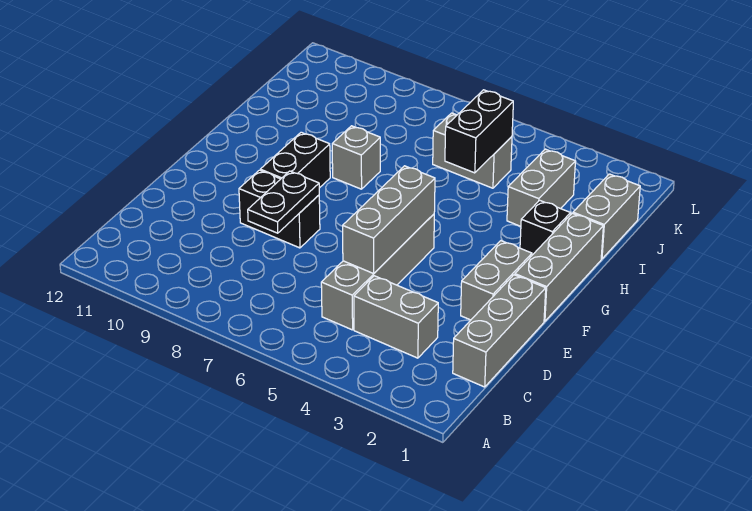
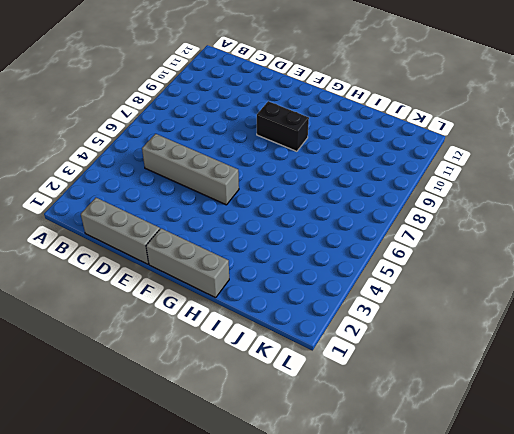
none -> grey 1x2 brick [354,276,438,358]
none -> grey 1x2 brick [461,241,532,320]
none -> black 1x2 brick [239,170,320,248]

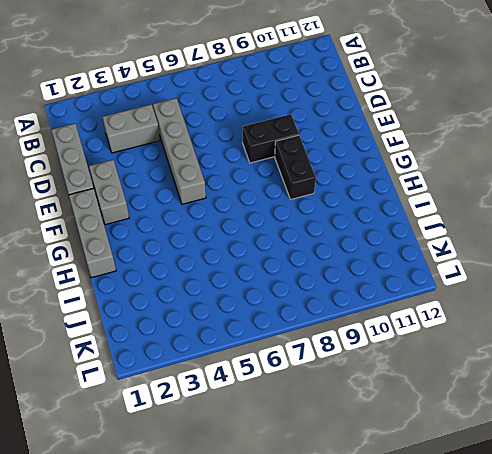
none -> black 1x1 brick [520,200,570,255]
none -> grey 1x1 brick [332,126,380,189]
none -> grey 1x2 brick [573,174,640,259]

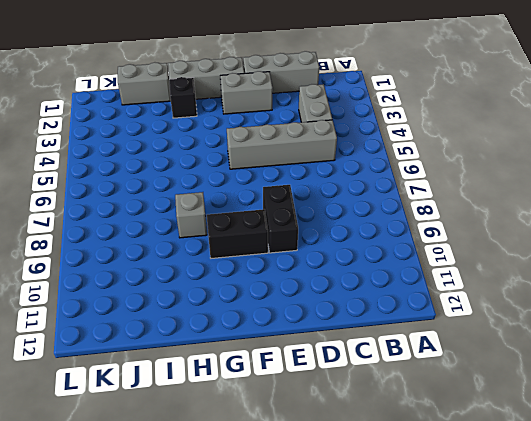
none -> grey 1x2 brick [507,149,575,226]
none -> grey 1x2 brick [433,113,512,188]
none -> grey 1x3 brick [343,166,435,273]

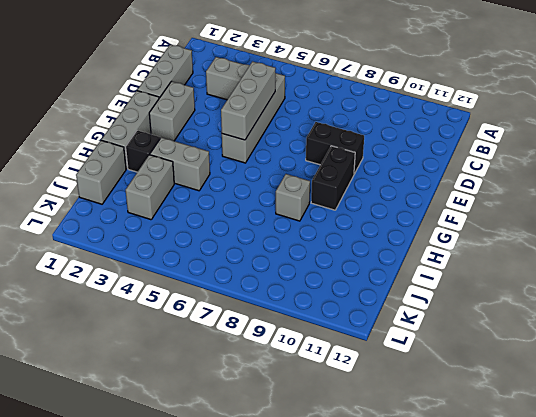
grey 1x2 brick [150,137,210,191] -> grey 1x2 brick moved to [433,113,512,188]
none -> black 1x2 plate [248,171,319,233]
none -> black 1x2 brick [445,90,513,173]

